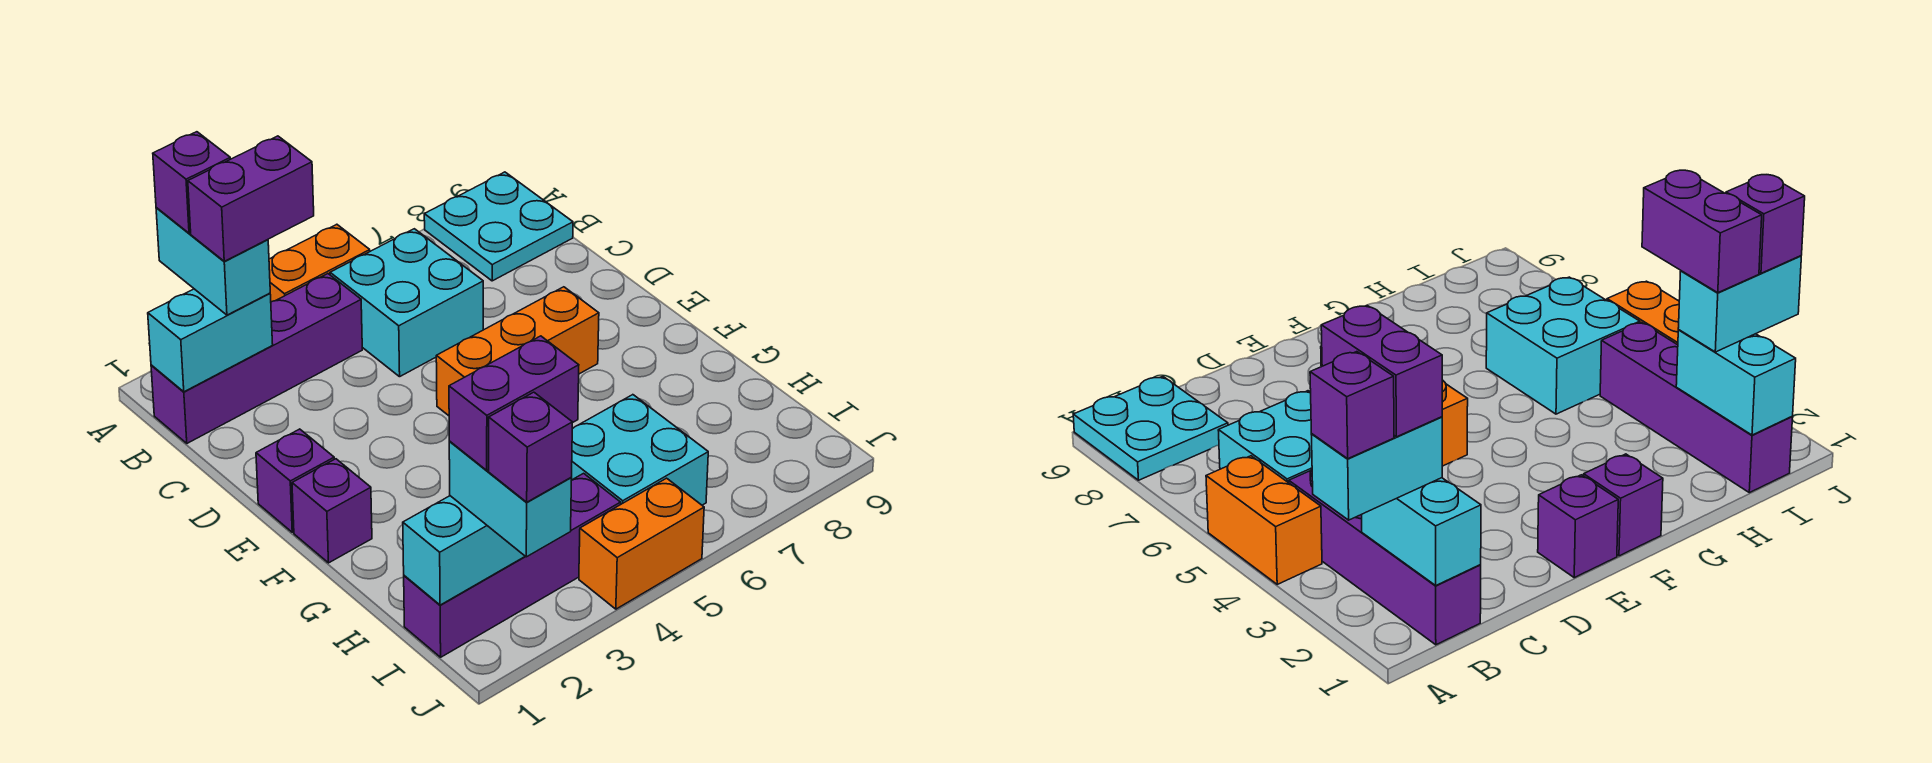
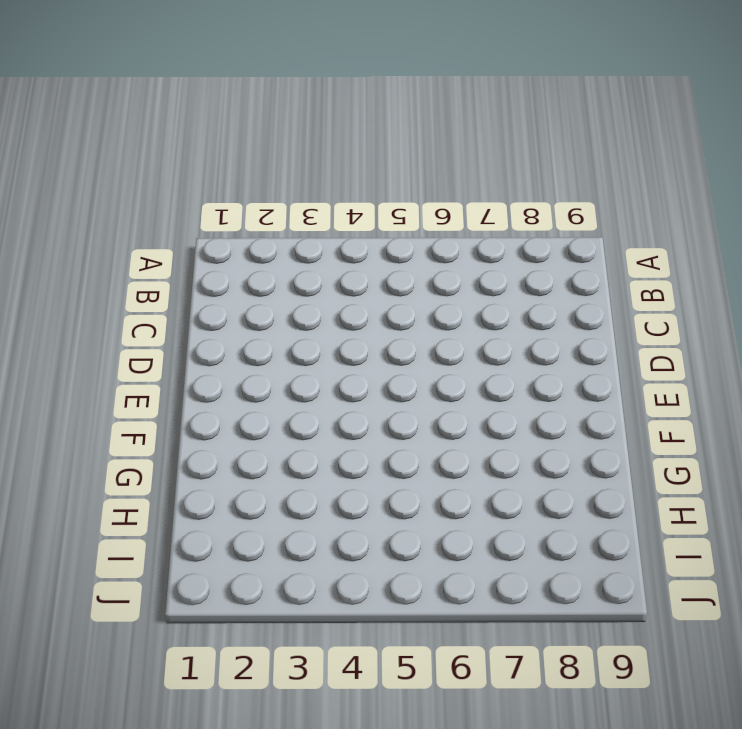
none -> orange 1x2 brick [269,224,370,302]
none -> cyan 2x2 plate [424,172,573,281]
none -> purple 1x4 brick [151,274,362,443]

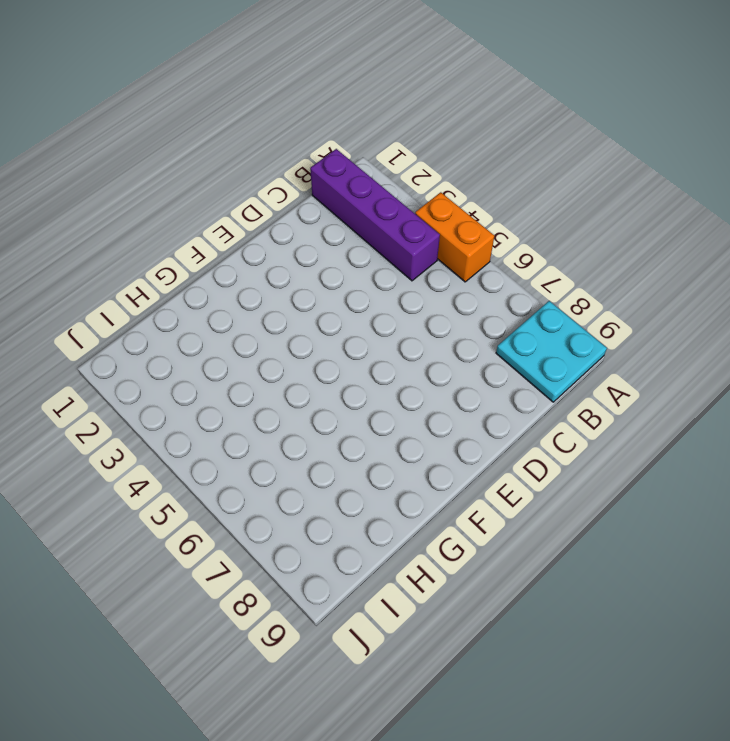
none -> cyan 2x2 brick [330,229,483,377]
none -> purple 1x1 brick [256,429,334,532]
none -> orange 1x3 brick [436,287,599,416]

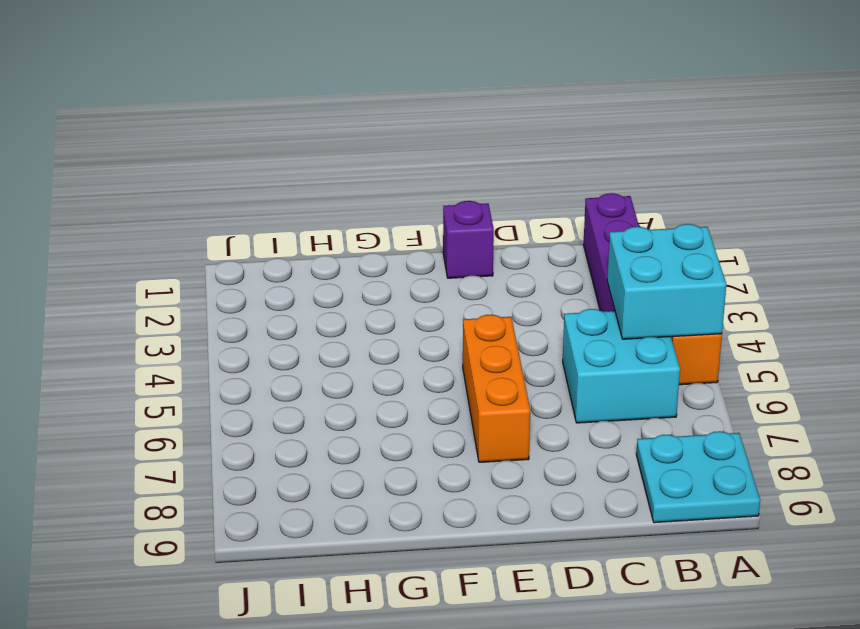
cyan 2x2 brick [607,224,726,339] -> cyan 2x2 brick moved to [571,395,708,505]
none -> purple 1x1 brick [292,459,372,563]
none -> purple 1x4 brick [404,473,621,657]
none -> orange 1x2 brick [579,478,704,609]

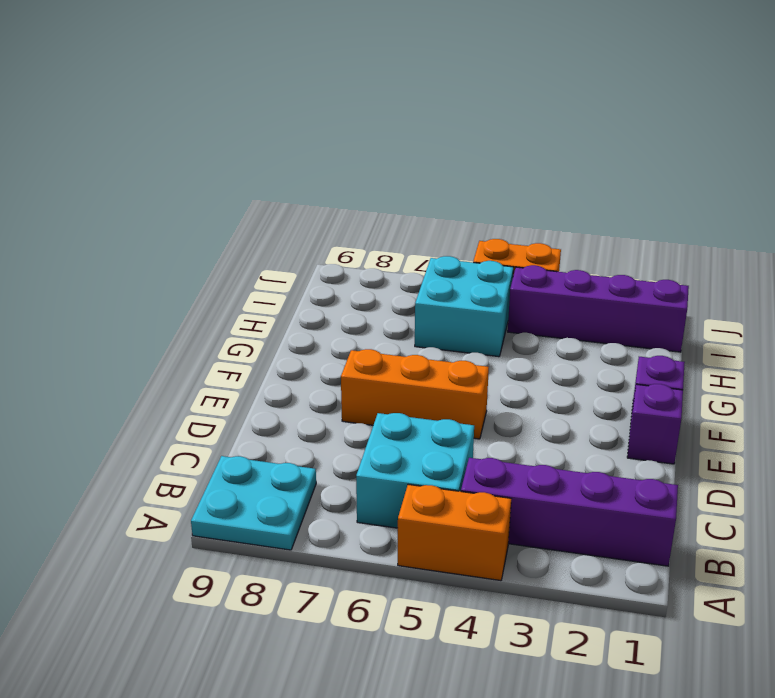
none -> cyan 1x2 brick [148,289,273,392]
none -> cyan 1x2 brick [403,496,525,605]
none -> cyan 1x2 brick [156,208,270,315]

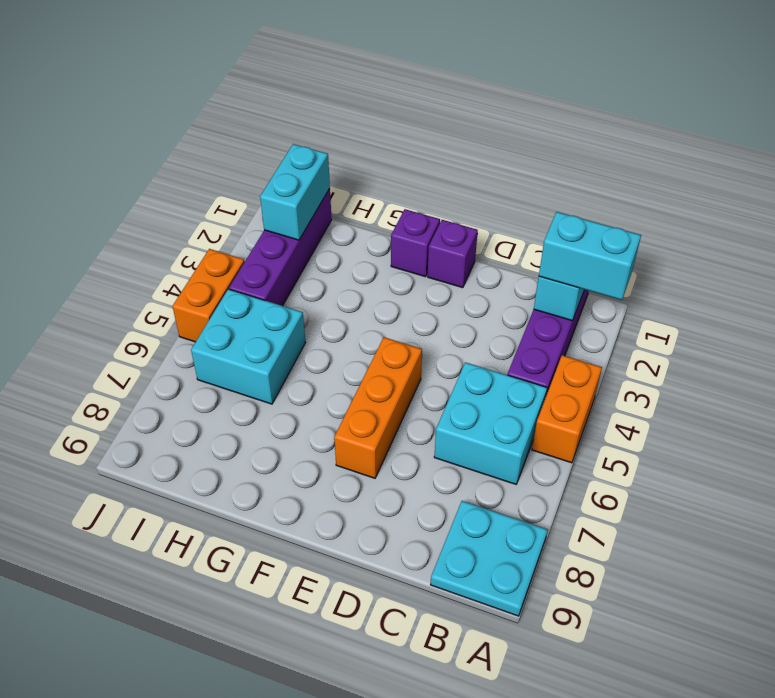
none -> cyan 1x2 brick [449,442,572,557]
none -> purple 1x1 brick [153,132,230,233]
none -> purple 1x2 brick [188,136,314,261]

